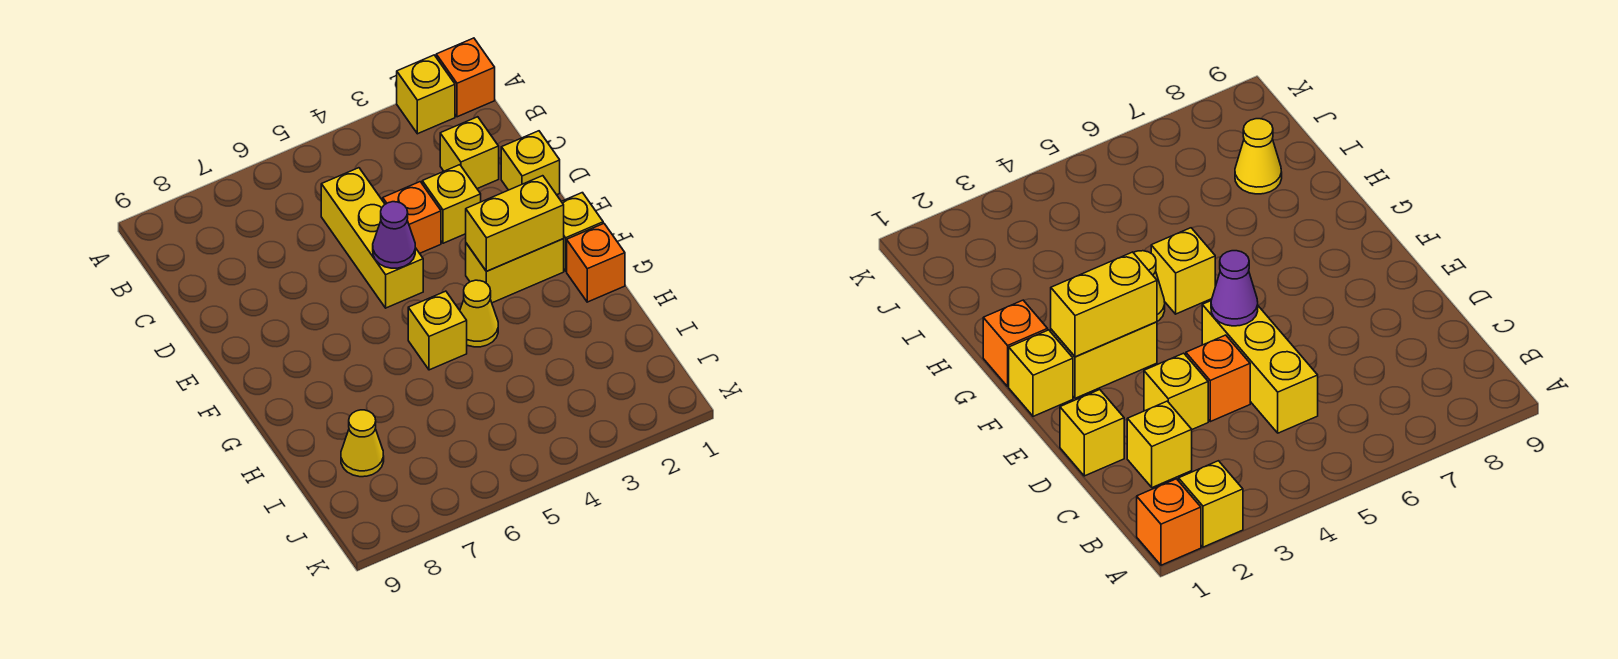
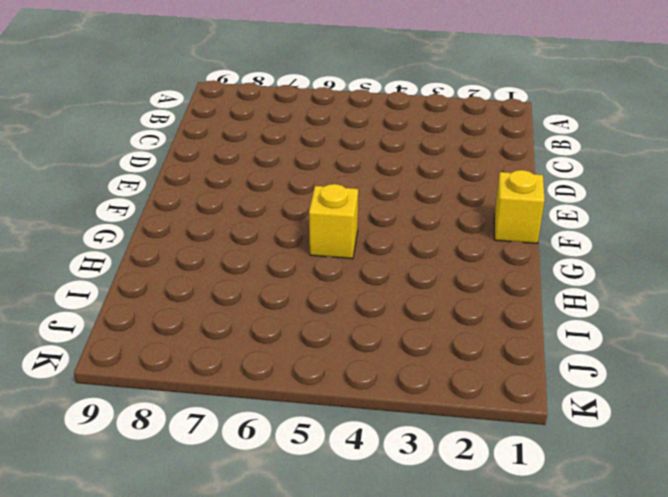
none -> orange 1x1 brick [436,38,495,117]
none -> yellow 1x1 brick [397,55,455,134]
none -> yellow 1x1 brick [440,117,499,189]

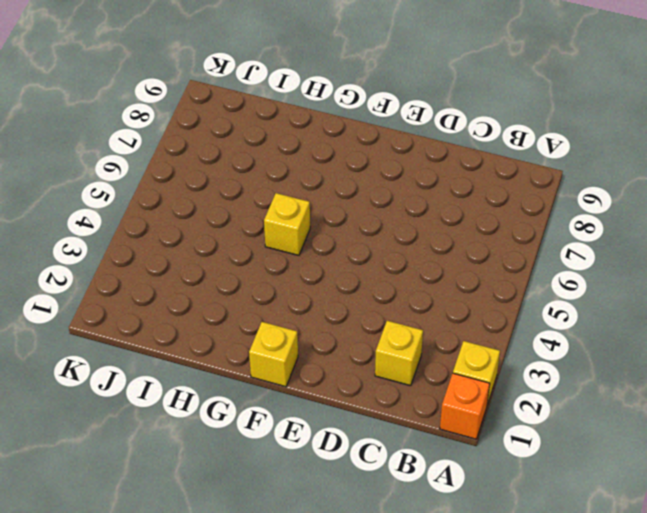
none -> yellow 1x3 brick [321,168,423,308]
none -> yellow 1x1 brick [501,131,560,195]
none -> yellow 1x1 brick [422,165,481,243]

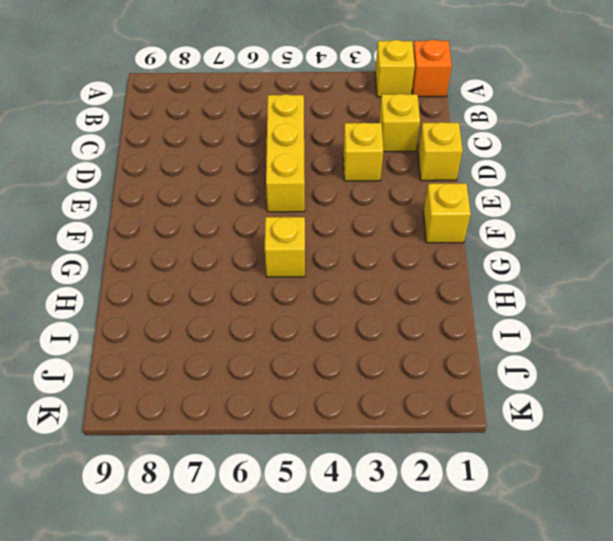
none -> orange 1x1 brick [383,182,441,253]
none -> yellow 1x2 brick [466,239,564,303]
none -> orange 1x1 brick [567,223,625,302]

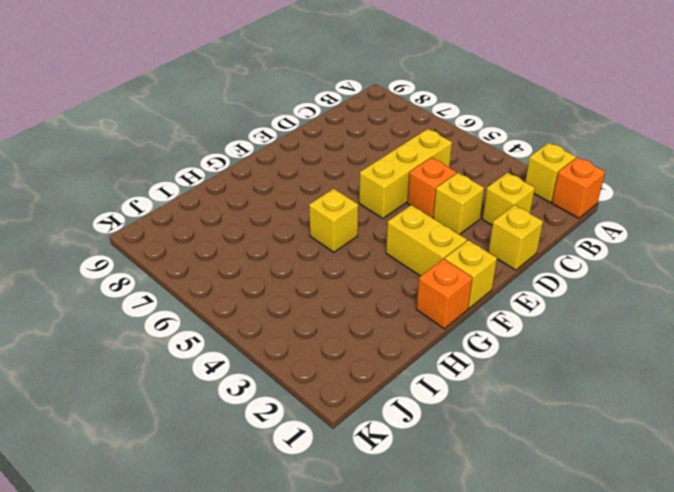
none -> yellow 1x1 cone [460,280,498,347]
none -> yellow 1x1 cone [341,410,384,477]
none -> purple 1x1 cone [373,202,415,268]

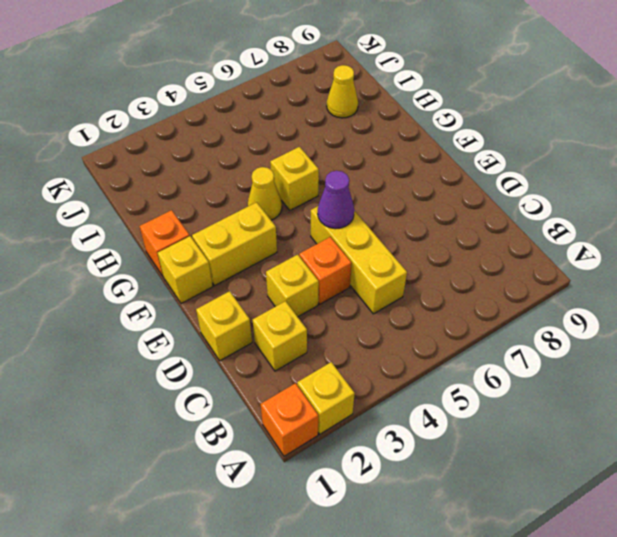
none -> yellow 1x2 brick [466,176,564,271]

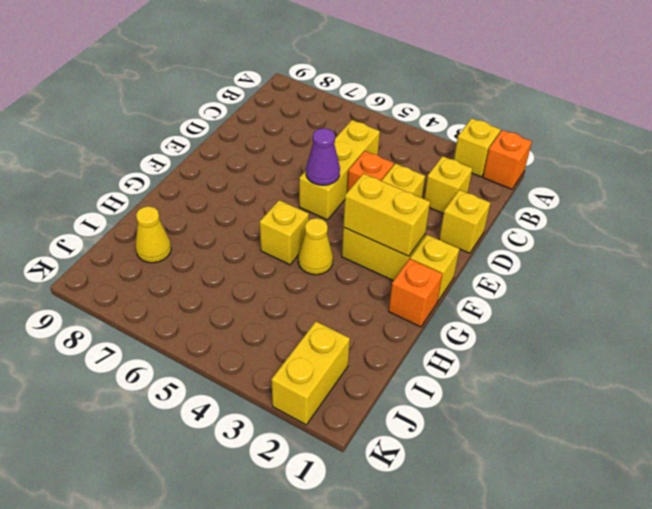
yellow 1x2 brick [271,322,350,425] -> none

